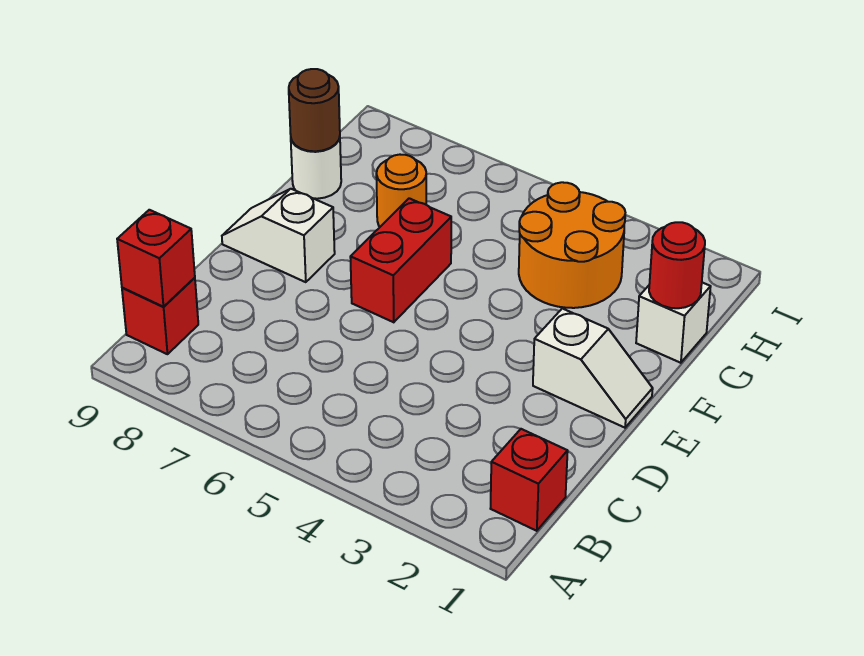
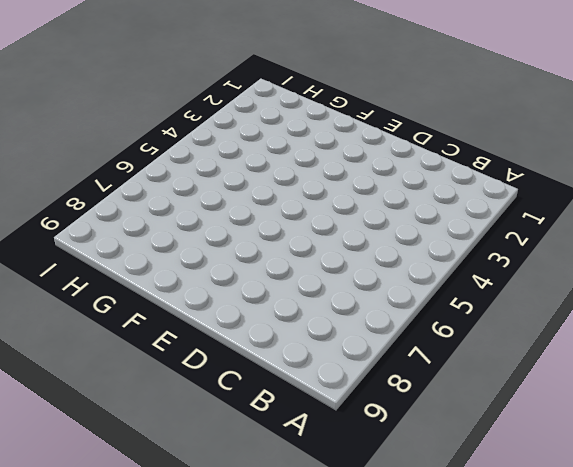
none -> red 1x1 brick [490,429,568,531]
none -> red 1x1 brick [122,278,198,354]
none -> white 1x2 slope [533,309,653,428]

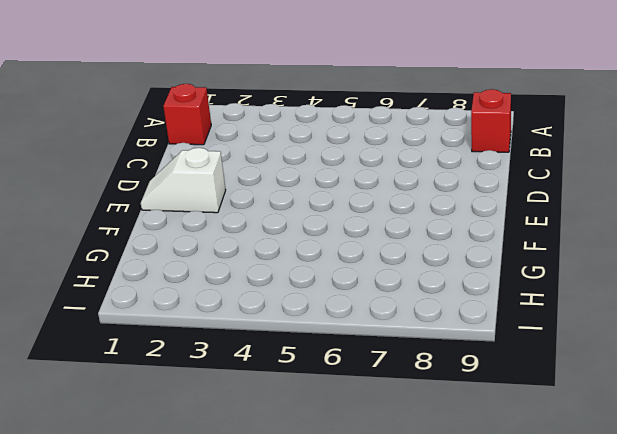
none -> red 1x2 brick [350,198,451,322]
none -> white 1x2 slope [222,189,335,282]
none -> white 1x1 brick [636,283,711,363]

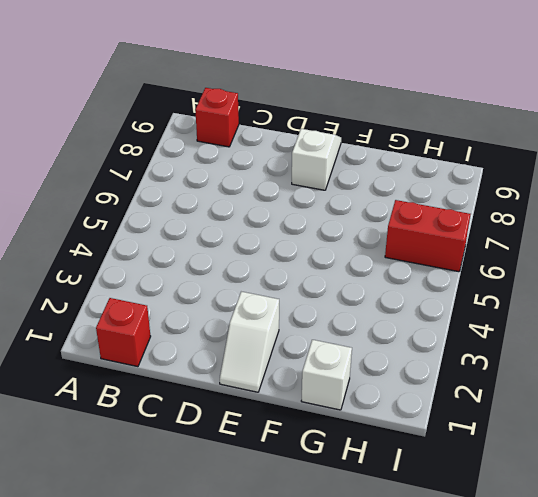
red 1x2 brick [385,200,470,272] -> red 1x2 brick moved to [350,198,451,322]
none -> orange 2x2 round brick [519,182,625,308]
none -> orange 1x1 round brick [376,155,426,227]
none -> white 1x1 round brick [291,137,341,199]

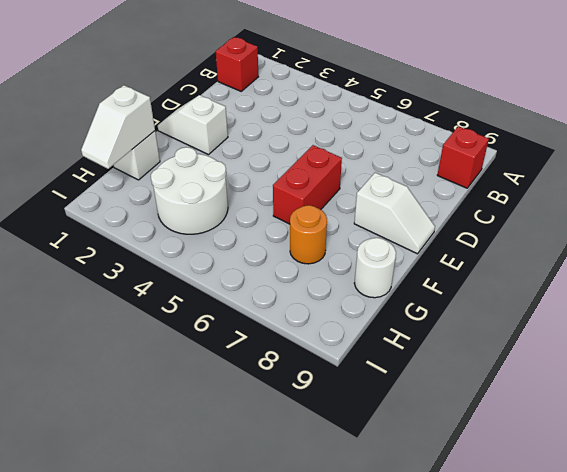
white 1x2 slope [81,85,155,169] -> red 1x1 round brick [649,222,705,308]
white 2x2 round brick [151,147,228,234] -> orange 2x2 round brick [519,182,625,308]
none -> red 1x1 brick [117,210,195,307]
none -> brown 1x1 round brick [289,69,340,151]

